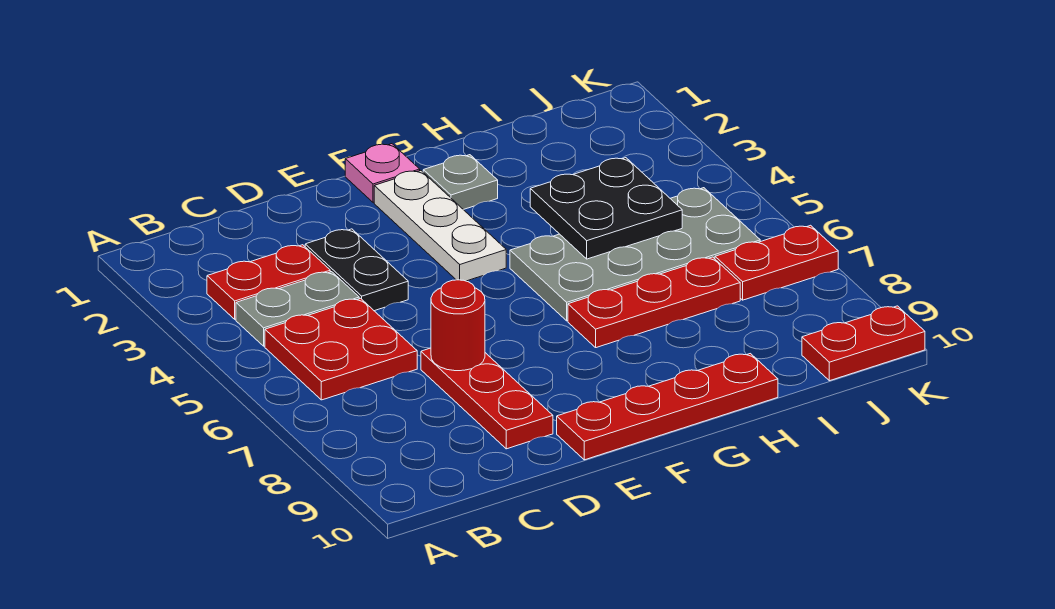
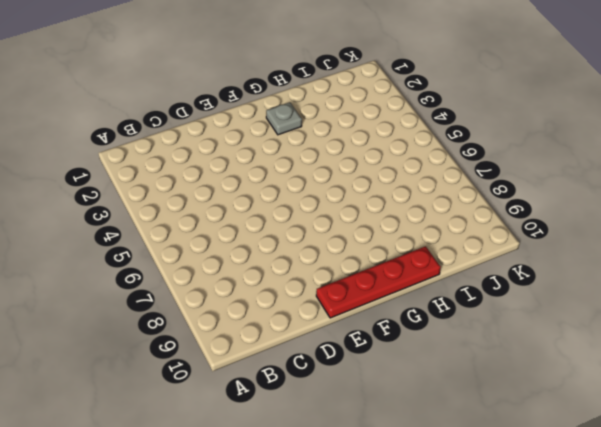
none -> red 1x2 plate [207,245,330,319]
none -> grey 1x2 plate [236,272,359,346]
none -> red 2x2 plate [265,298,417,400]

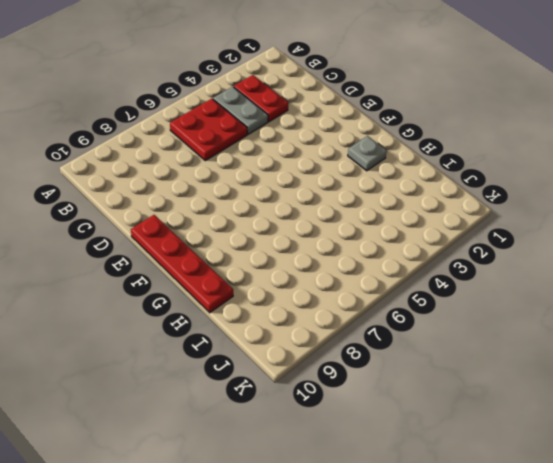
none -> black 1x2 plate [305,229,408,311]
none -> red 1x3 plate [421,348,553,449]
none -> pink 1x1 plate [345,144,420,202]

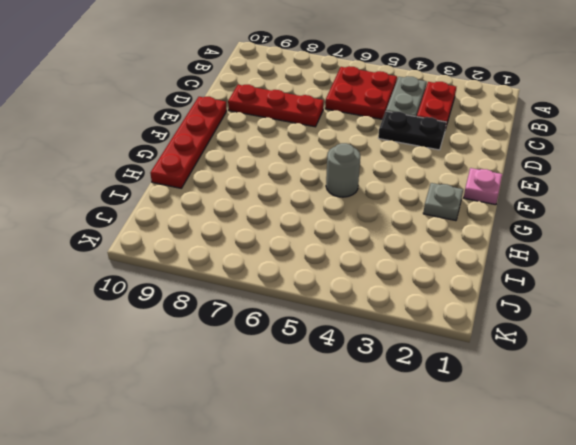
grey 1x1 round brick [326,143,360,197] -> grey 2x4 plate [510,188,760,321]
none -> white 1x3 plate [374,171,506,281]
none -> red 1x3 plate [568,257,740,348]
none -> red 1x2 plate [715,225,838,300]

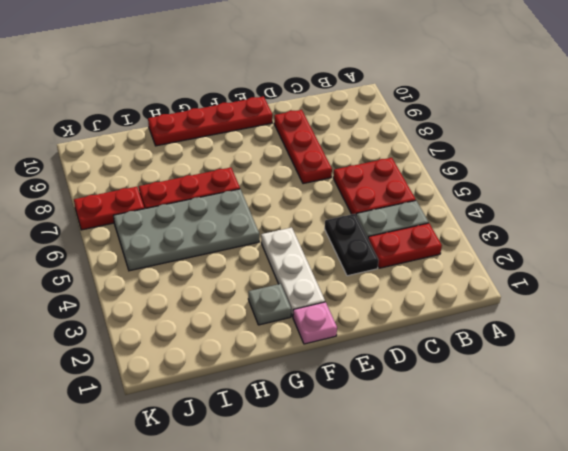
none -> red 1x2 plate [802,306,925,381]
none -> red 1x1 round brick [431,280,485,371]
none -> black 2x2 plate [530,158,682,259]

